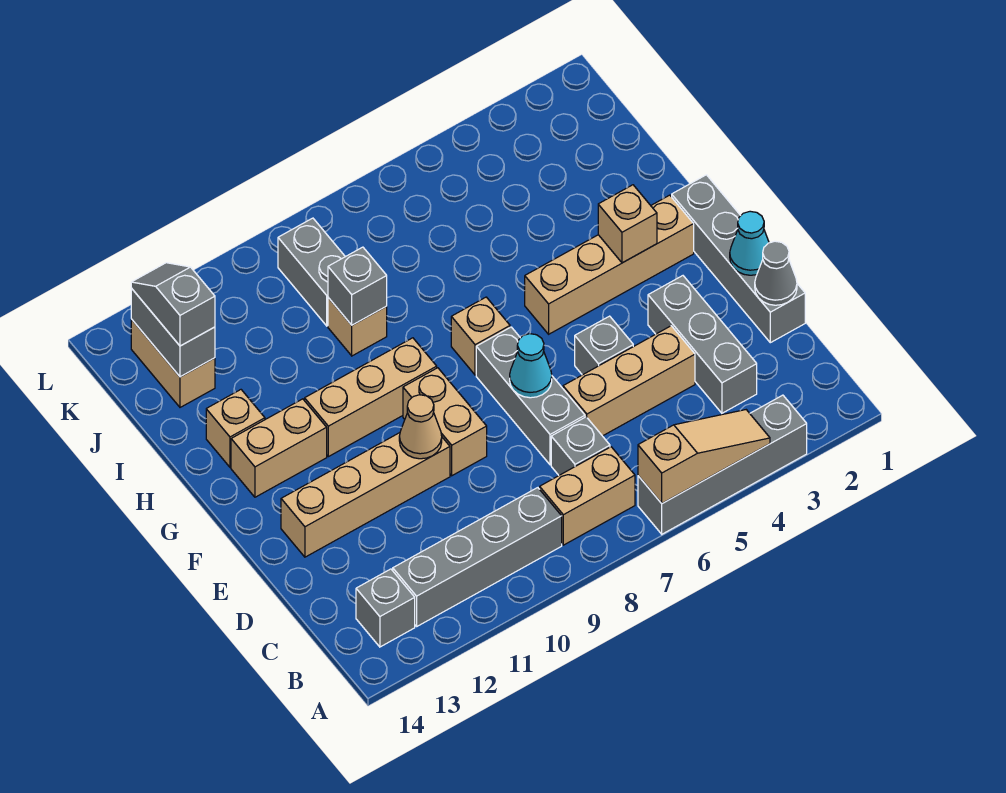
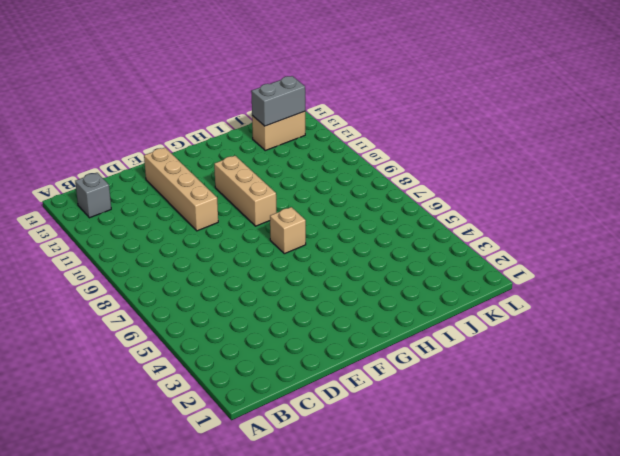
none -> grey 1x4 brick [638,395,807,534]
none -> tan 1x2 brick [540,447,635,545]
none -> grey 1x4 brick [393,488,562,626]

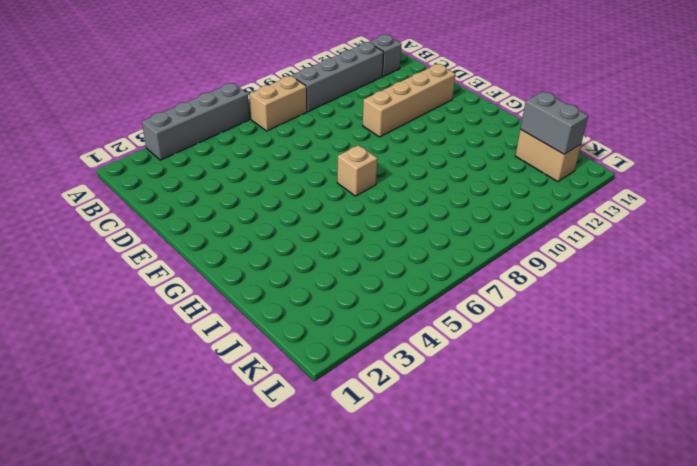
none -> grey 1x3 brick [648,276,757,413]
none -> grey 1x1 brick [551,417,610,475]
none -> grey 1x4 brick [672,175,805,343]

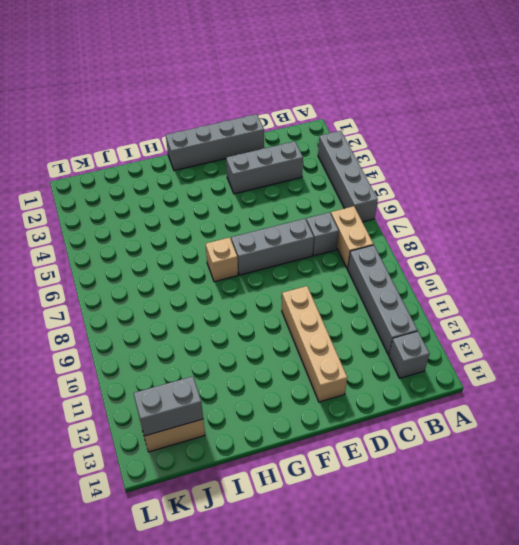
none -> tan 1x3 brick [563,326,695,436]
none -> grey 1x1 brick [575,316,633,375]
none -> tan 1x2 brick [403,368,487,476]

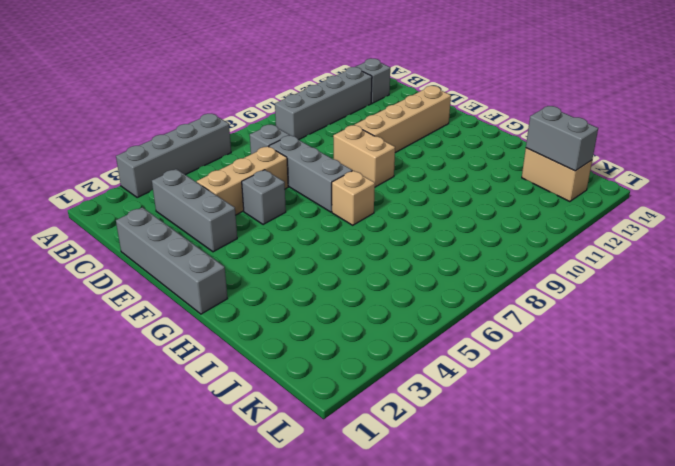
none -> tan 1x2 brick [540,447,635,545]
none -> tan 1x4 brick [525,195,694,334]
none -> tan 1x3 brick [305,338,437,457]

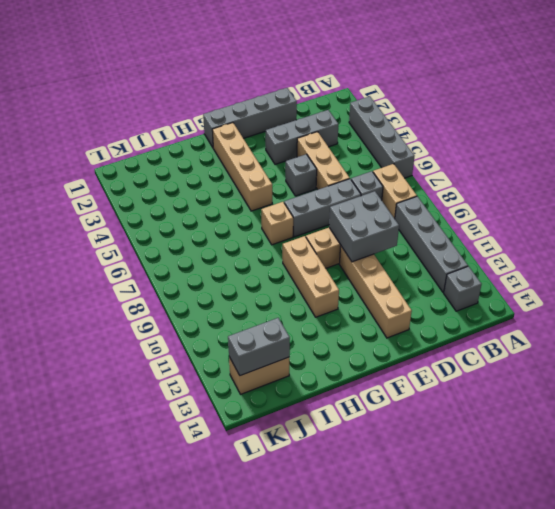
grey 2x2 brick [329,191,399,262] -> tan 1x1 cone [399,395,442,459]
none -> tan 1x2 brick [231,399,327,497]
none -> tan 1x1 brick [206,390,265,467]
none -> tan 1x1 brick [328,298,387,356]

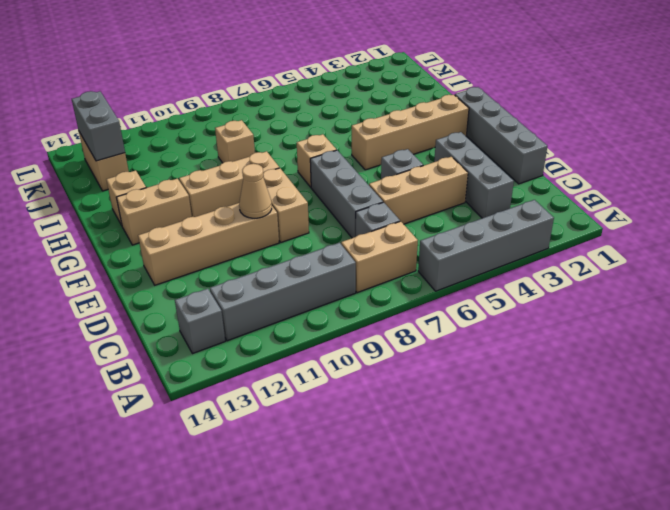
none -> grey 1x2 brick [278,218,345,326]
none -> tan 1x3 slope [638,410,770,503]
none -> grey 1x1 cone [755,241,797,305]

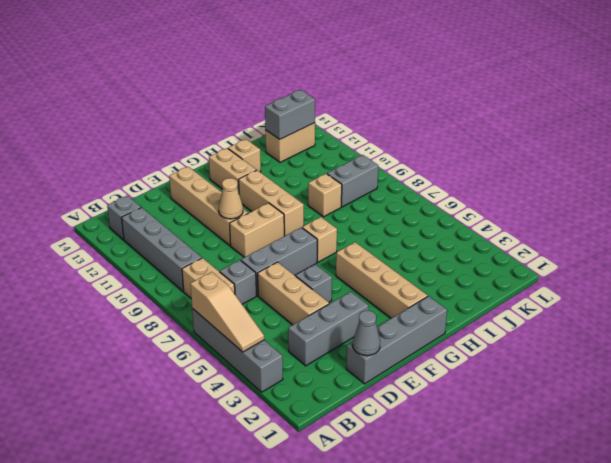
none -> cyan 1x1 cone [730,211,769,275]
none -> cyan 1x1 cone [510,334,552,398]
none -> tan 1x1 brick [598,185,657,263]

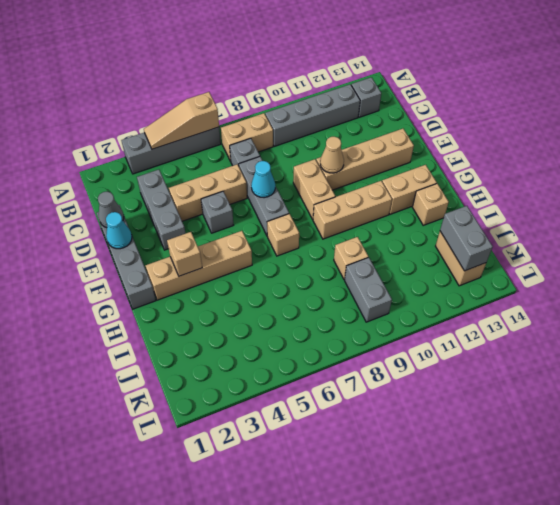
none -> grey 1x1 brick [328,247,387,325]
none -> grey 1x2 slope [131,263,215,346]

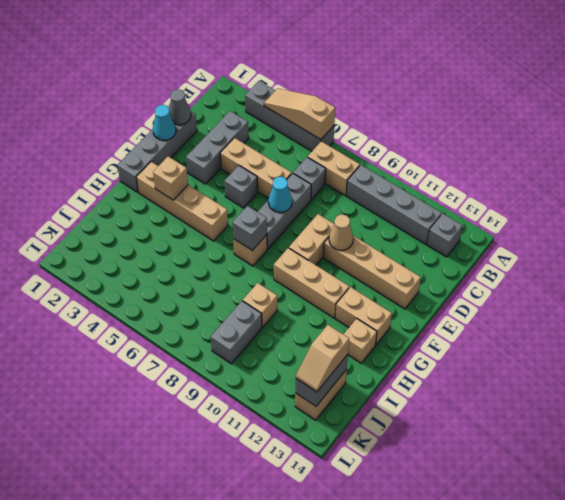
grey 1x1 brick [232,206,267,251] -> grey 1x1 brick moved to [328,247,387,325]
tan 1x2 slope [296,325,349,392] -> grey 1x2 slope [131,263,215,346]

